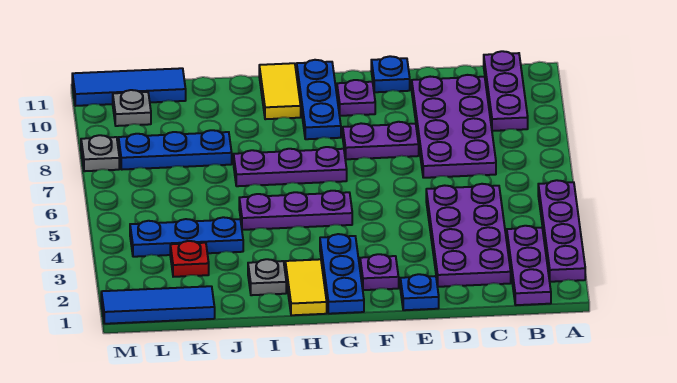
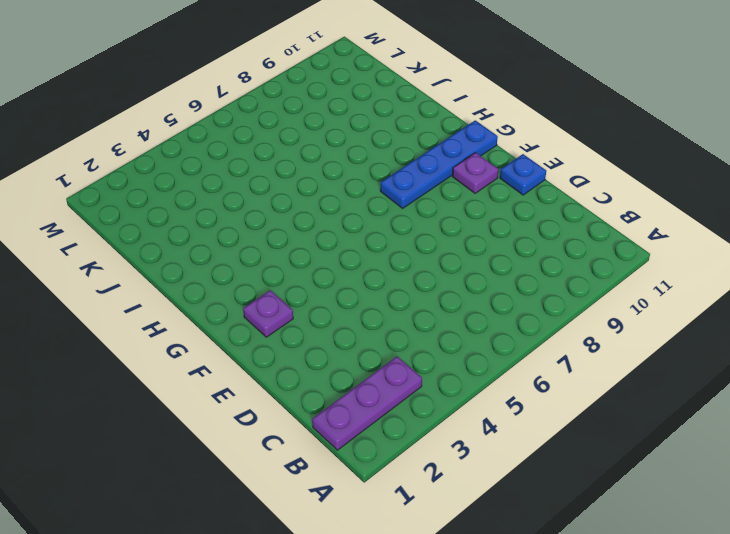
blue 1x4 plate [380,120,498,208] -> blue 1x3 plate [296,60,341,139]
none -> purple 1x4 plate [538,180,585,282]
none -> purple 1x3 plate [484,51,528,131]
none -> purple 2x4 plate [426,184,511,287]

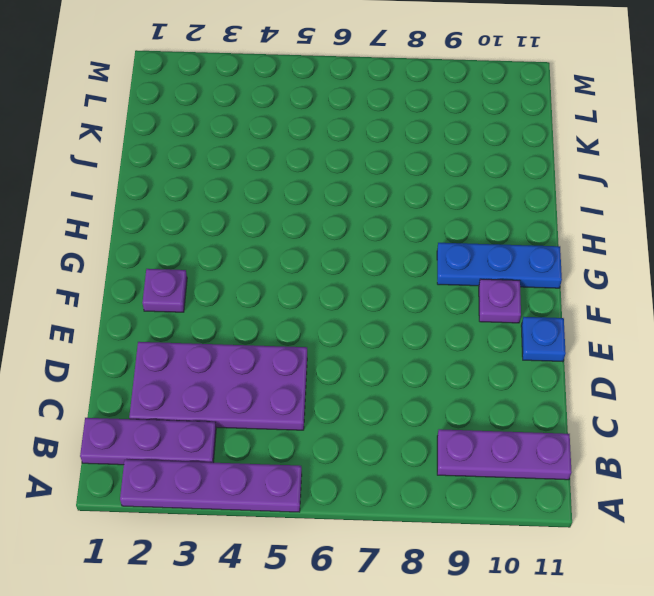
none -> purple 2x4 plate [412,75,496,178]
none -> blue 1x1 plate [400,274,439,310]
none -> purple 1x2 plate [343,122,419,159]

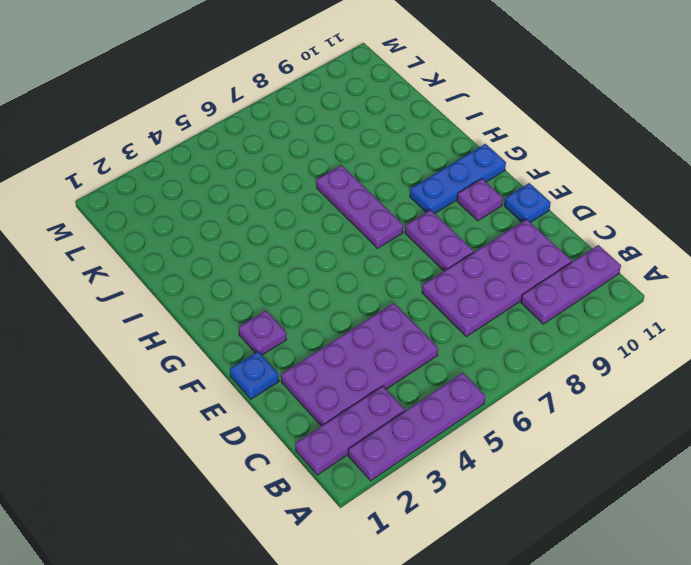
none -> blue 1x3 plate [320,234,364,314]
none -> purple 1x3 plate [239,191,352,230]
none -> yellow 1x2 tile [285,259,327,315]

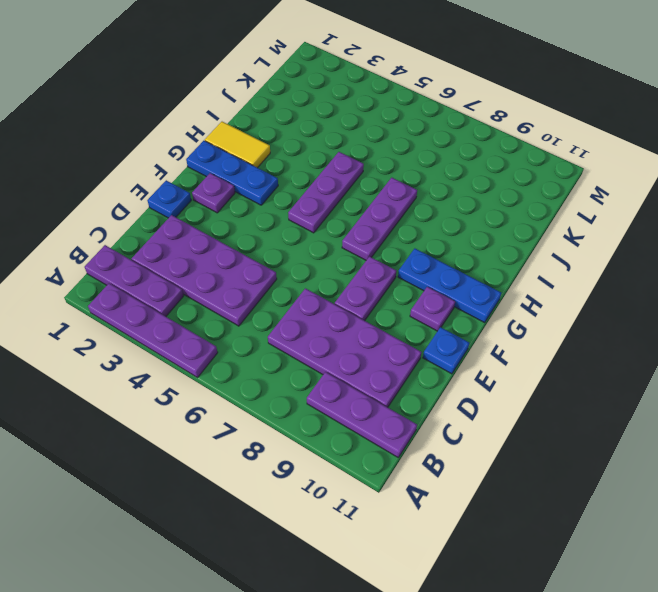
none -> yellow 1x2 tile [259,63,301,119]
none -> grey 1x1 plate [248,259,286,295]
none -> blue 1x3 plate [130,217,243,257]

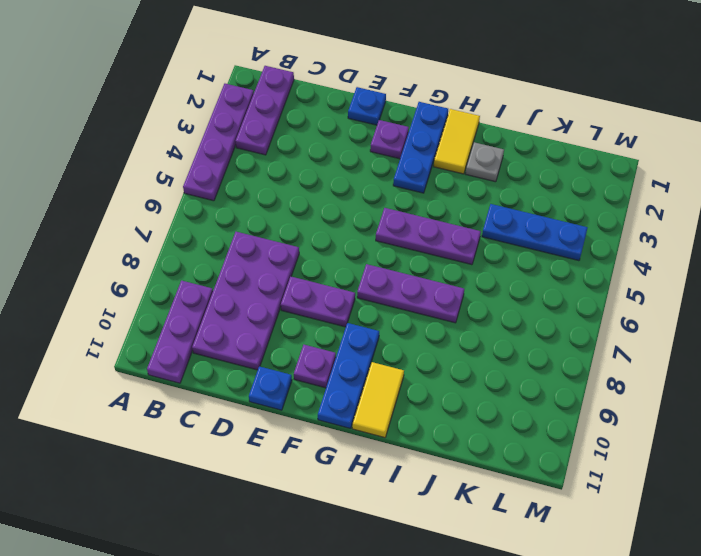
none -> purple 2x4 plate [426,184,511,287]
none -> blue 1x3 plate [119,130,232,170]
none -> blue 1x3 tile [101,286,215,324]

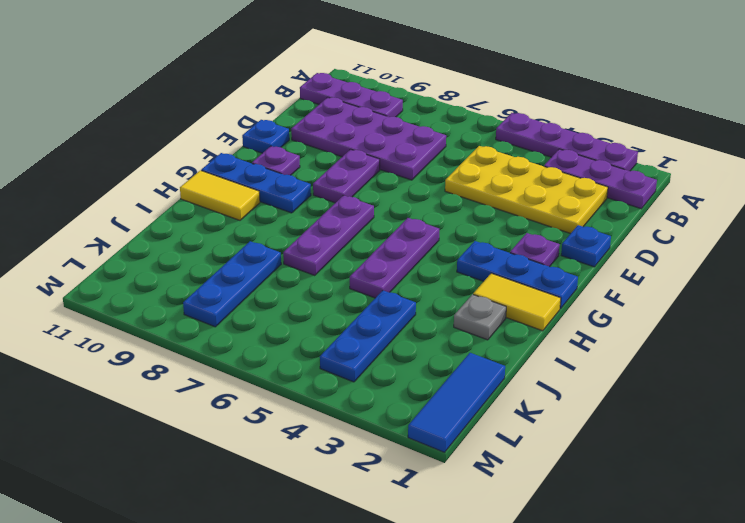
yellow 2x4 plate [445,146,608,234] -> purple 2x4 plate [426,184,511,287]
none -> red 1x1 plate [170,241,209,277]
none -> blue 1x3 tile [72,68,186,106]
none -> grey 1x1 plate [113,90,151,126]

